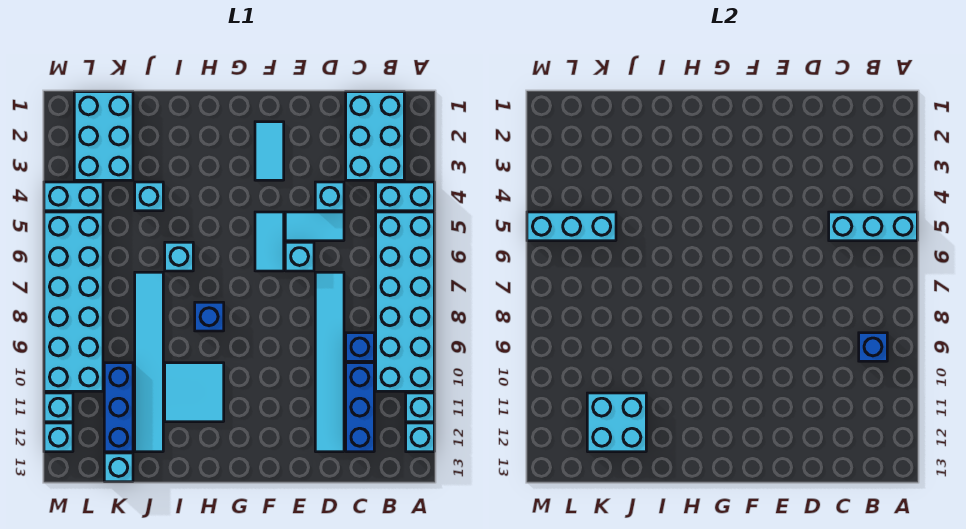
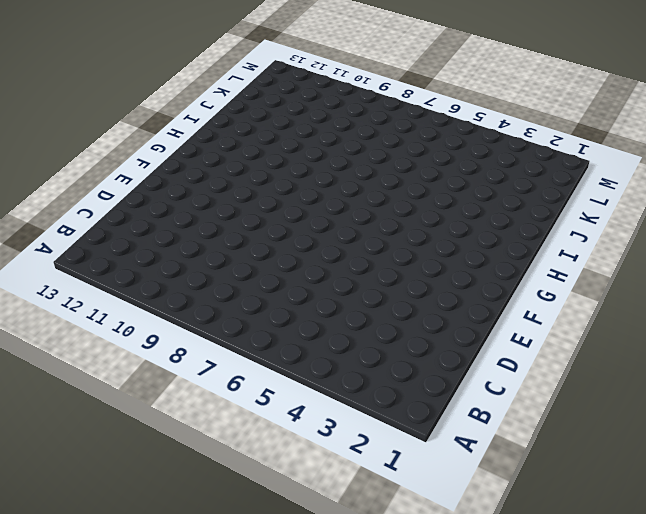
none -> cyan 1x2 brick [376,182,434,211]
none -> cyan 2x6 brick [376,212,434,391]
none -> cyan 1x1 brick [406,393,434,422]

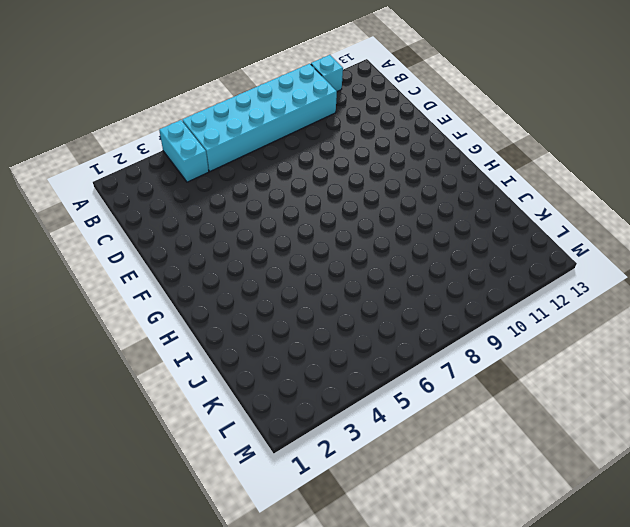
none -> cyan 1x1 brick [406,423,434,452]
none -> cyan 2x3 brick [346,92,404,180]
none -> blue 1x1 brick [346,333,374,361]

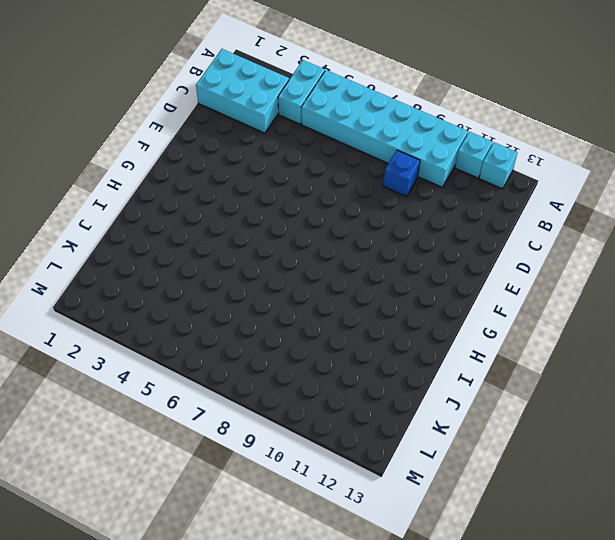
none -> blue 1x3 brick [346,363,374,452]
none -> cyan 1x1 brick [315,182,344,211]
none -> cyan 1x2 tile [285,212,344,241]

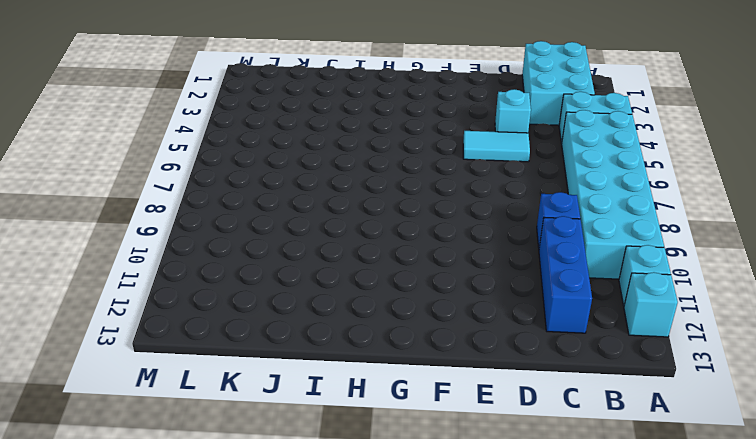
none -> cyan 1x6 tile [315,272,344,452]
none -> cyan 1x1 brick [285,242,314,271]
none -> cyan 1x2 tile [255,122,284,180]

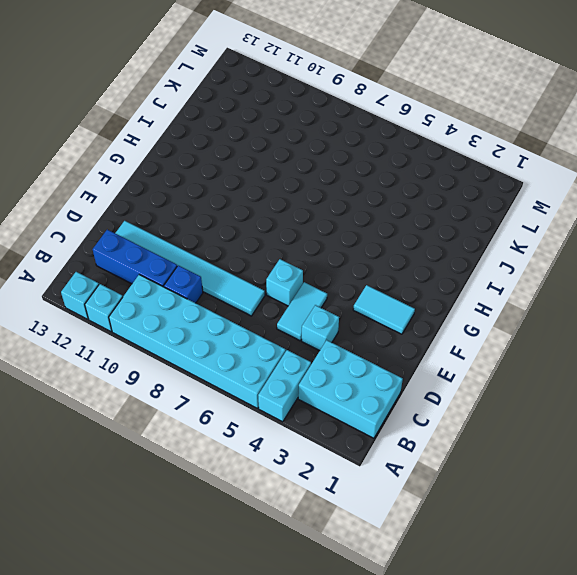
none -> cyan 1x2 tile [255,212,284,271]
none -> blue 1x1 brick [195,302,224,331]
none -> cyan 2x2 tile [165,363,224,422]

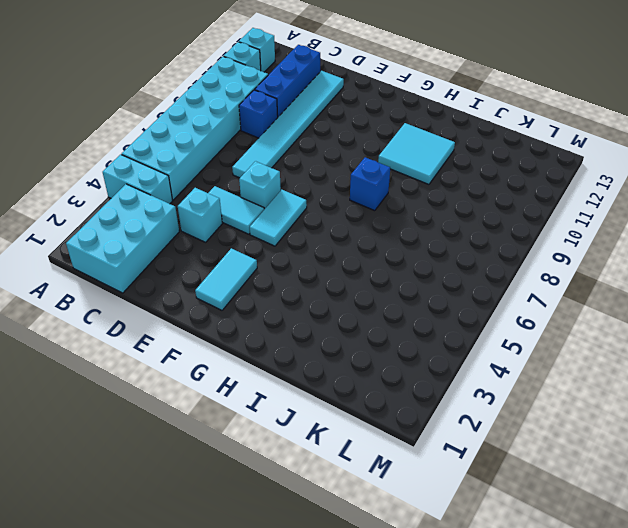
none -> cyan 1x1 brick [165,242,193,271]
none -> cyan 1x1 brick [135,182,163,211]
none -> cyan 1x6 tile [135,272,163,452]

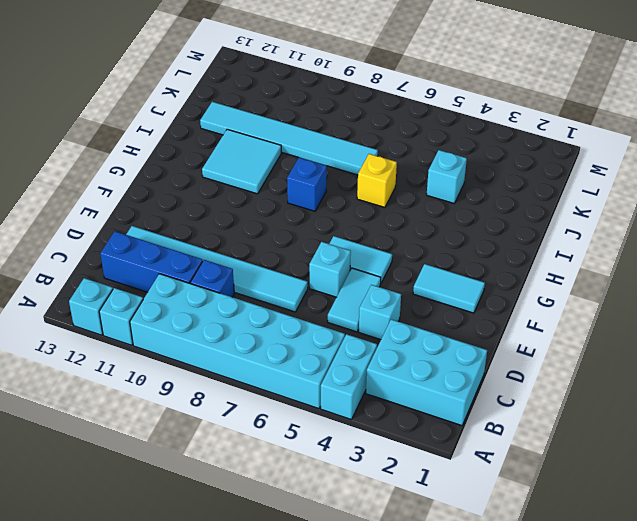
yellow 1x1 brick [357,154,397,207] -> cyan 1x1 brick [165,242,193,271]
none -> cyan 2x3 brick [74,92,133,180]
none -> blue 1x3 brick [104,363,133,452]
none -> cyan 1x1 brick [104,453,133,482]

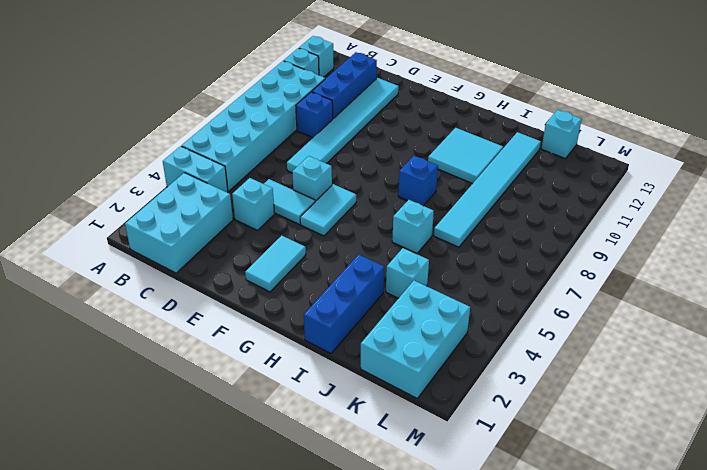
blue 1x3 brick [304,254,385,354] -> blue 1x3 brick moved to [104,363,133,452]
none -> cyan 1x2 brick [44,182,103,211]
none -> cyan 2x6 brick [44,212,103,391]
none -> cyan 1x1 brick [44,393,73,422]

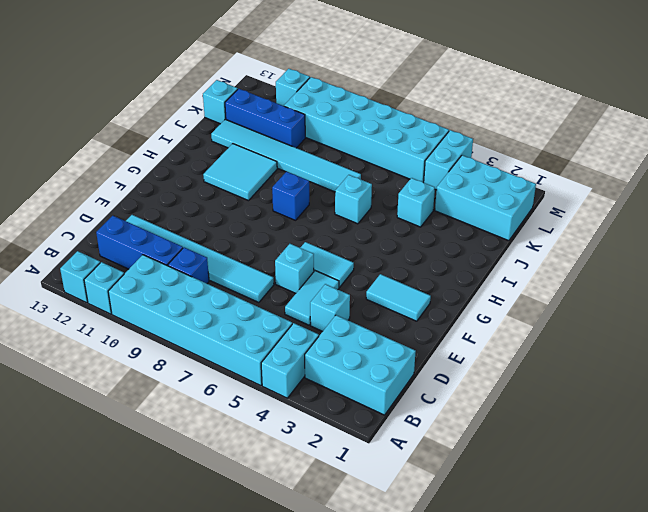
none -> cyan 1x1 brick [44,423,73,452]
none -> cyan 1x3 brick [829,212,917,241]
none -> blue 1x1 brick [859,333,887,361]

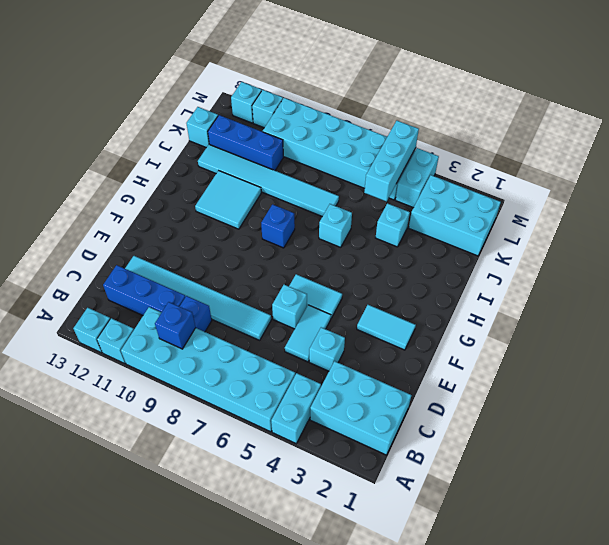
none -> cyan 1x3 brick [829,212,917,241]
none -> cyan 2x2 brick [587,393,646,452]

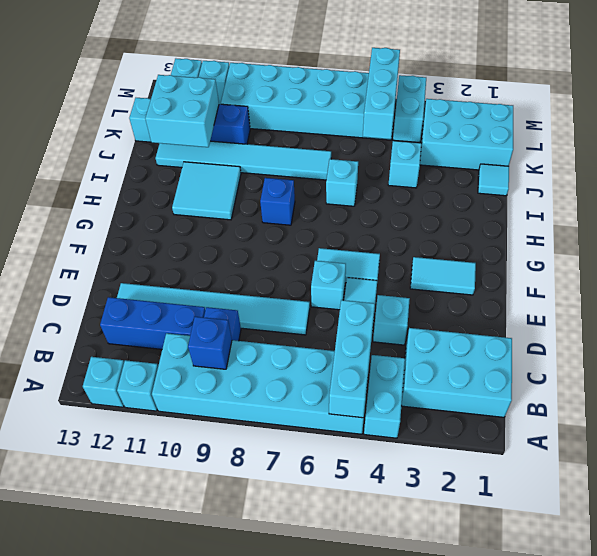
cyan 1x1 tile [478,164,509,196] -> none

